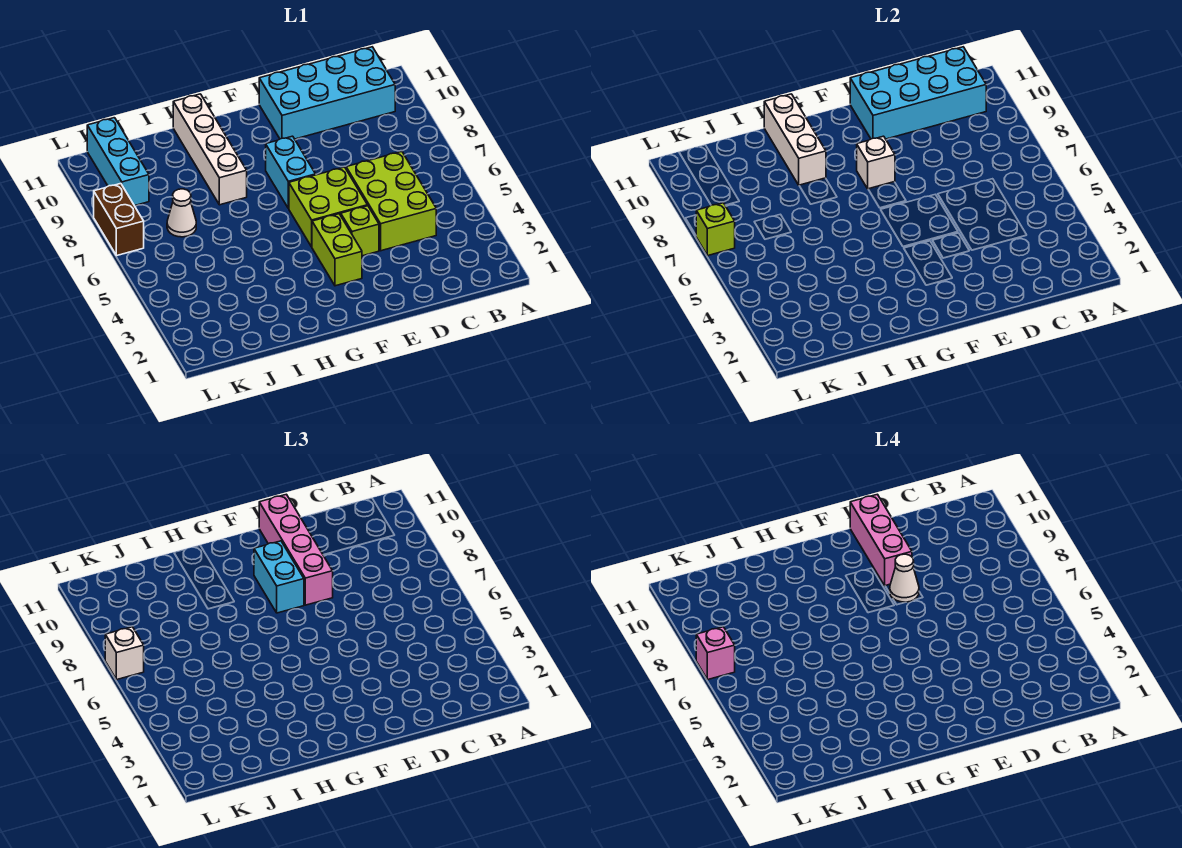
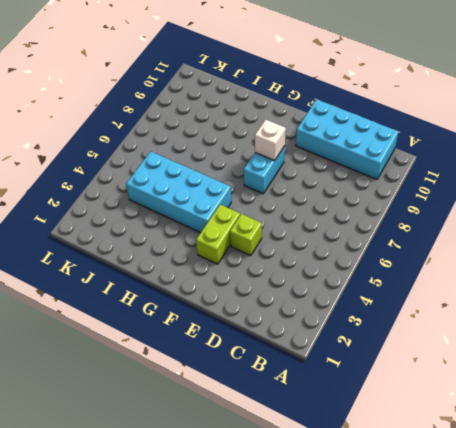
cyan 2x4 brick [126,151,231,233] -> cyan 2x4 brick moved to [850,47,986,139]
none -> lime 2x3 brick [346,151,436,251]
none -> lime 2x2 brick [289,167,368,247]
none -> white 1x4 brick [173,94,247,205]

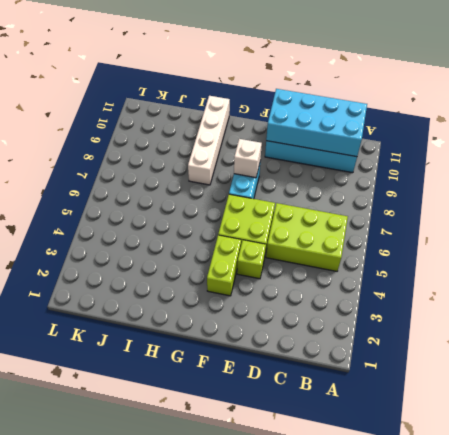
lime 2x3 brick [266,203,348,271] -> lime 2x3 brick turned to [346,151,436,251]
none -> white 1x1 cone [167,189,196,237]
none -> cyan 1x3 brick [87,118,149,206]
none -> brown 1x2 brick [94,184,144,256]

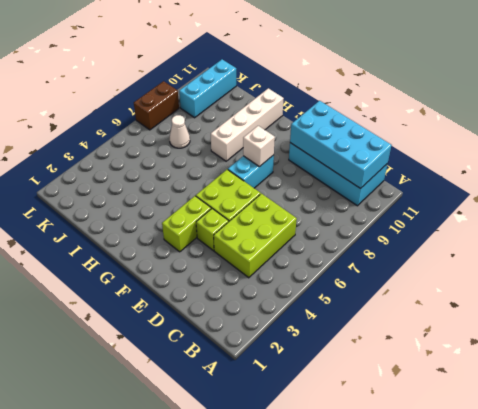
none -> white 1x3 brick [764,94,826,185]
none -> lime 1x1 brick [696,203,735,256]
none -> pink 1x4 brick [259,494,333,605]

